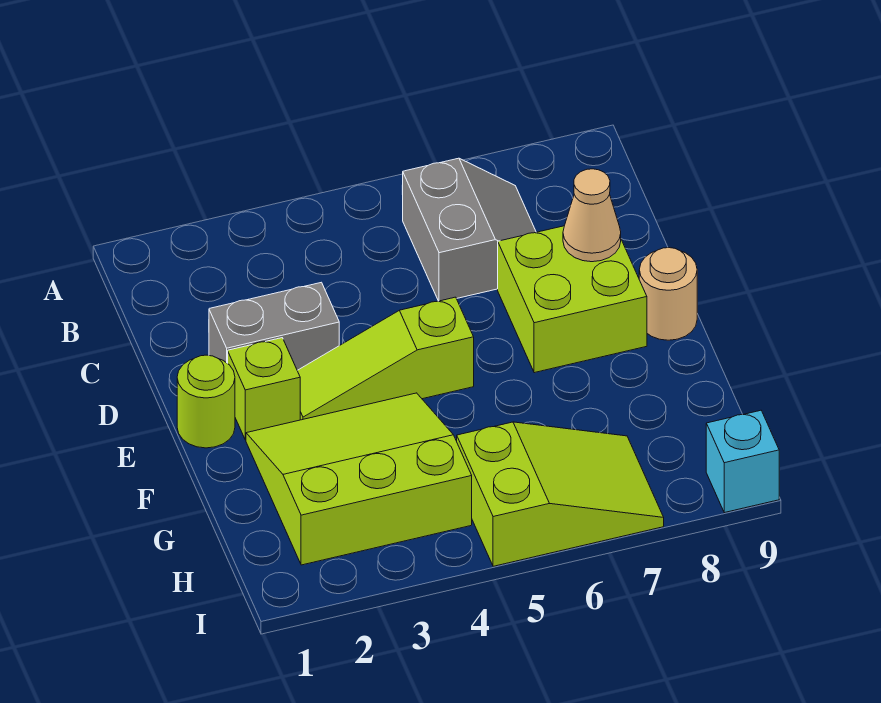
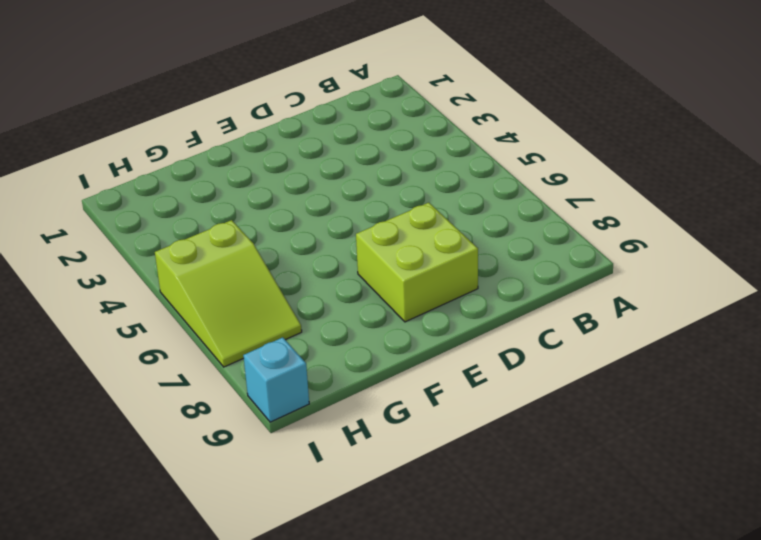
none -> grey 2x2 slope [402,158,536,301]
none -> grey 1x2 brick [209,282,339,370]

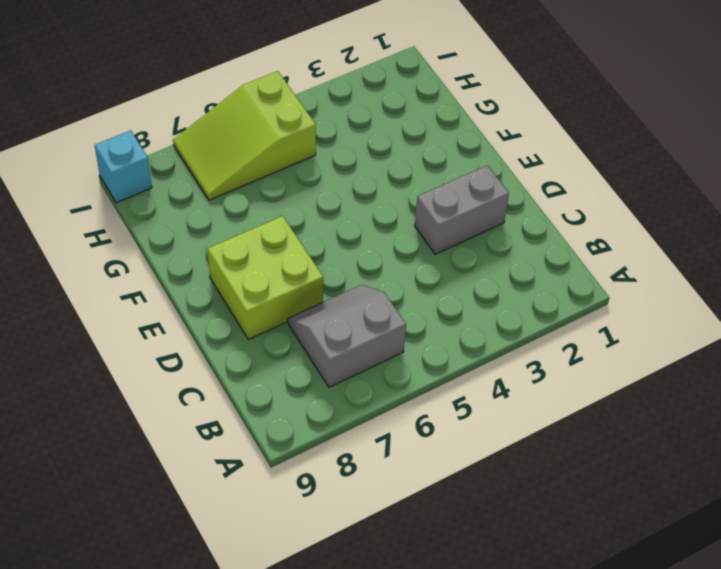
grey 2x2 slope [288,285,406,387] -> grey 2x2 slope turned to [402,158,536,301]
none -> lime 1x1 round brick [177,355,235,448]
none -> lime 1x1 brick [228,338,300,440]

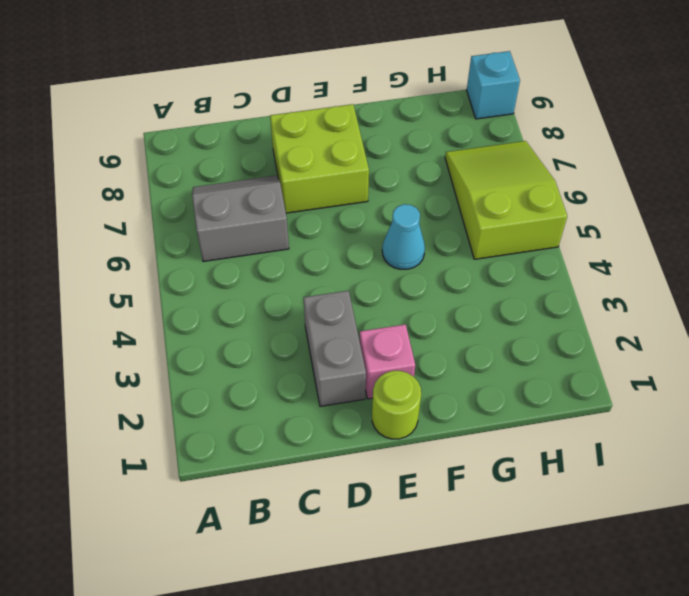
pink 1x1 brick [360,324,415,399] -> lime 1x1 brick [228,338,300,440]
cyan 1x1 cone [382,204,425,269] -> none
none -> lime 1x3 slope [297,297,474,420]
none -> tan 1x1 round brick [639,248,697,340]

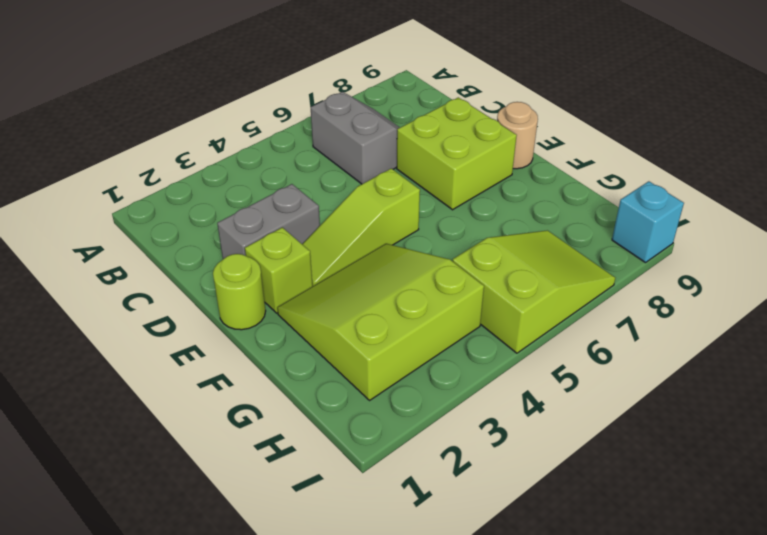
none -> tan 1x1 cone [563,169,621,262]

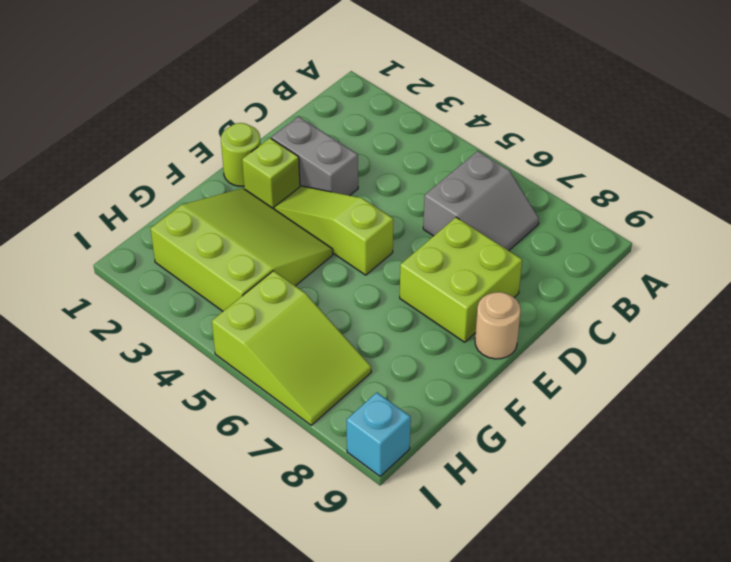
none -> tan 1x1 cone [563,169,621,262]

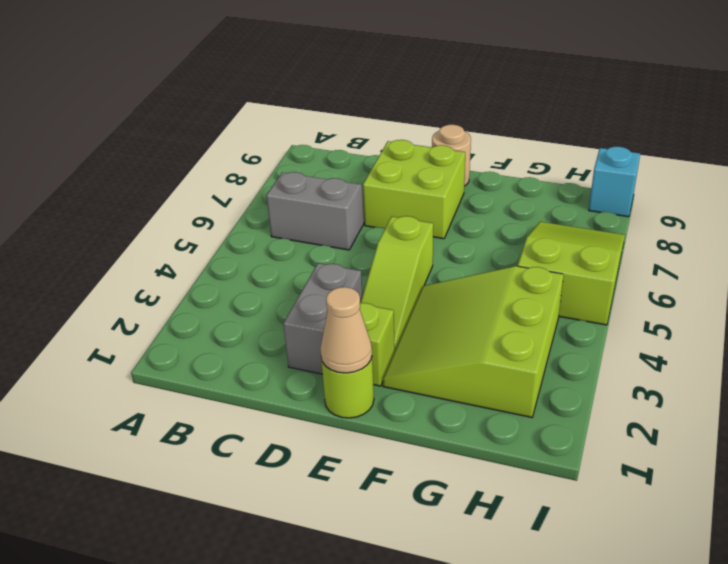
tan 1x1 cone [320,287,372,373] -> tan 1x1 cone moved to [563,169,621,262]

